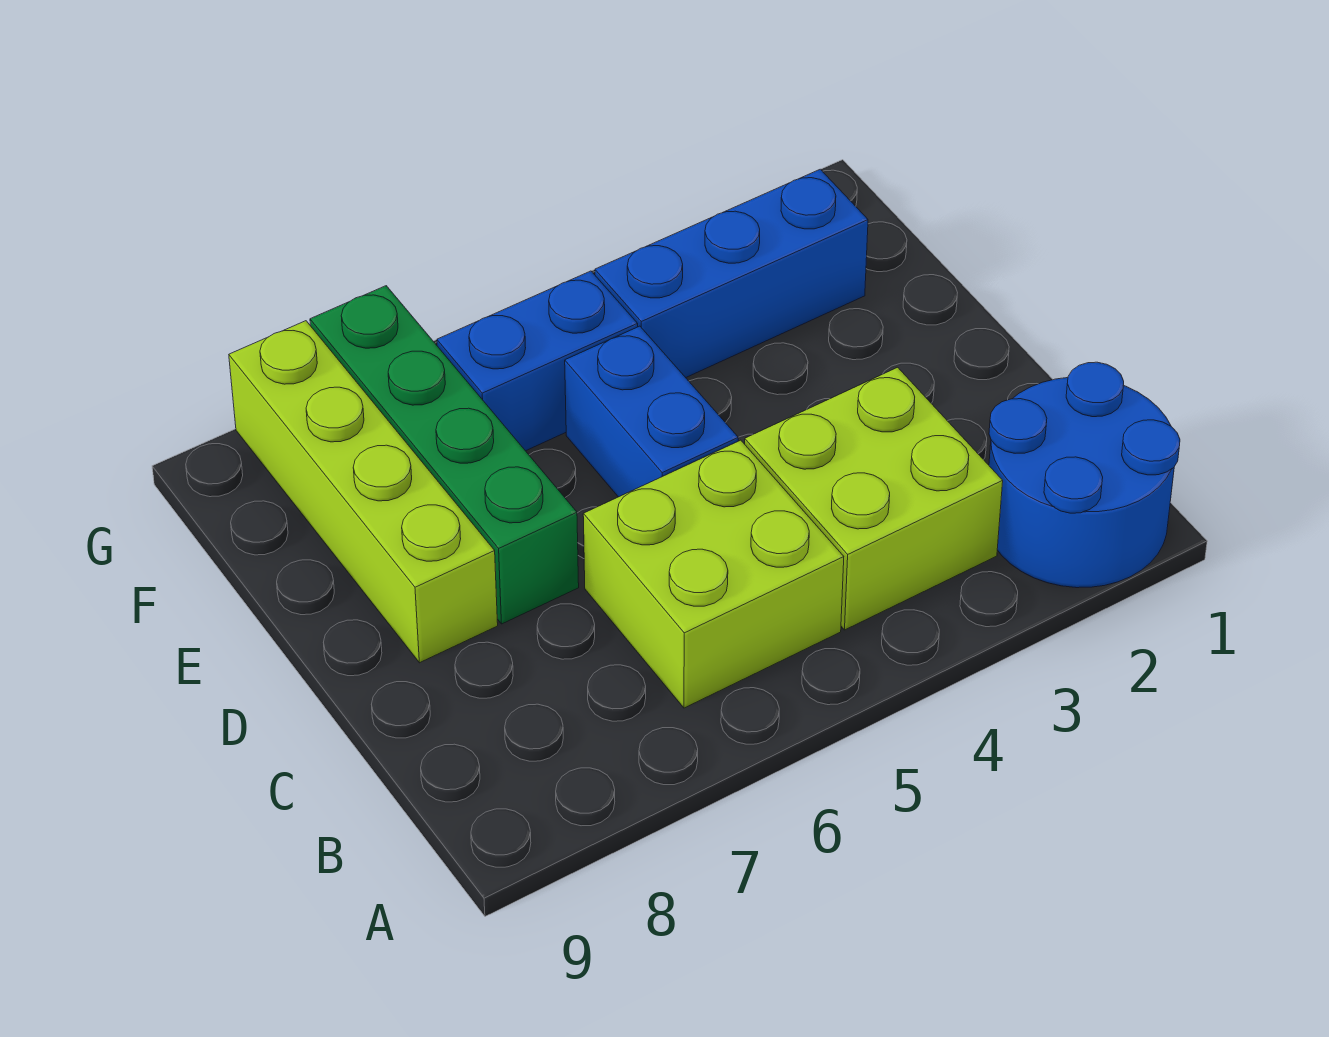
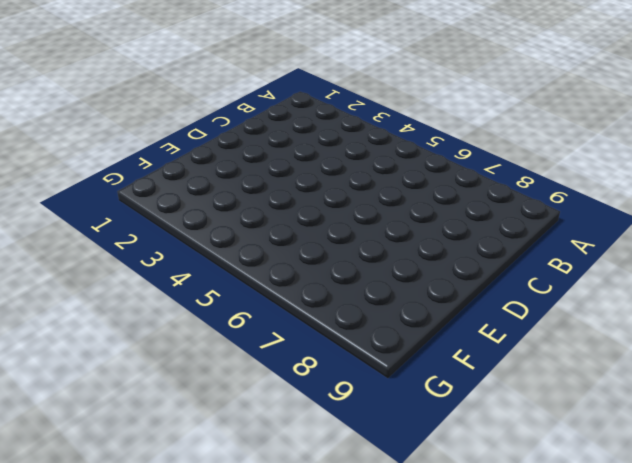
none -> blue 2x2 round brick [989,362,1180,588]
none -> lime 2x2 brick [745,367,1003,630]

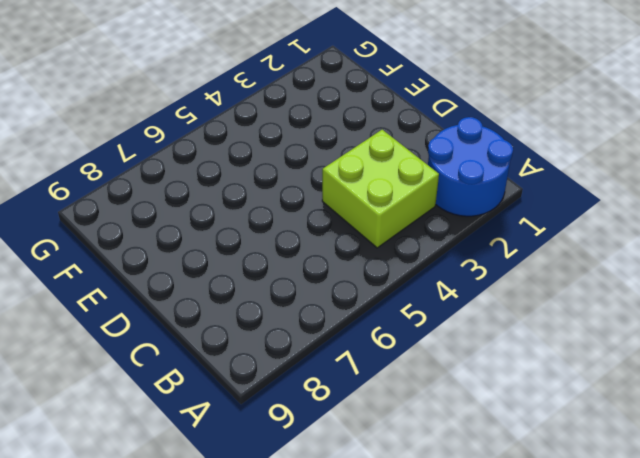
none -> lime 2x2 brick [583,440,844,708]
none -> blue 1x2 brick [565,326,738,497]

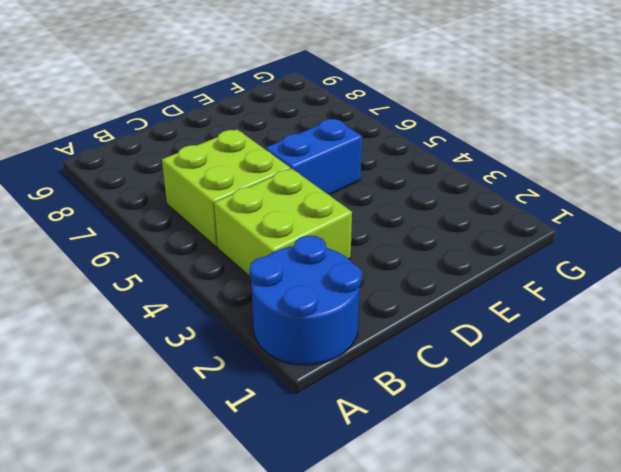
none -> green 1x4 brick [310,286,579,624]
none -> lime 1x4 brick [229,321,498,663]

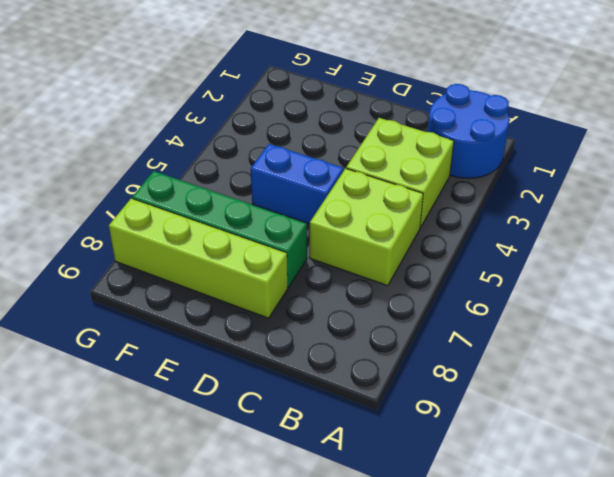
none -> blue 1x3 brick [595,169,868,378]
none -> blue 1x2 brick [437,271,638,451]

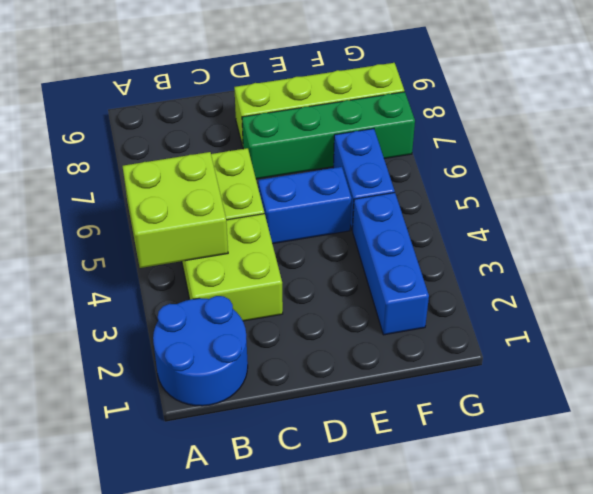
lime 2x2 brick [123,152,228,268] -> none

